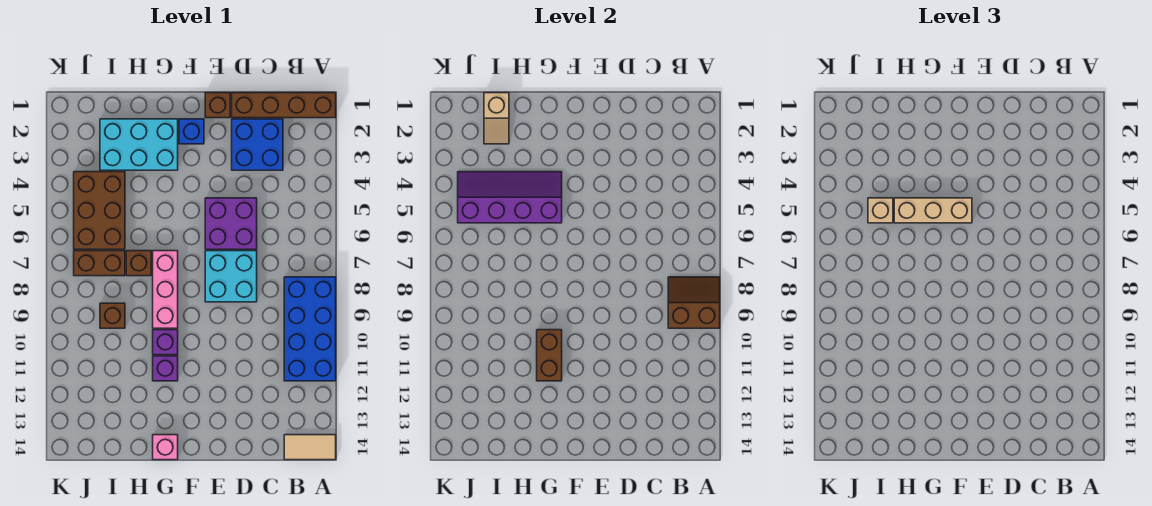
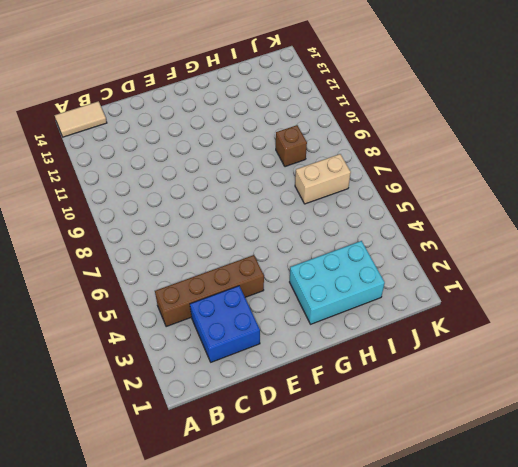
brown 1x4 brick [155,255,264,327] -> brown 1x4 brick moved to [232,93,336,118]
tan 1x2 brick [295,154,351,204] -> brown 1x2 brick [74,251,125,276]
none -> blue 2x4 brick [284,277,336,381]
none -> purple 2x2 brick [205,198,257,249]
none -> cyan 2x2 brick [205,251,257,302]

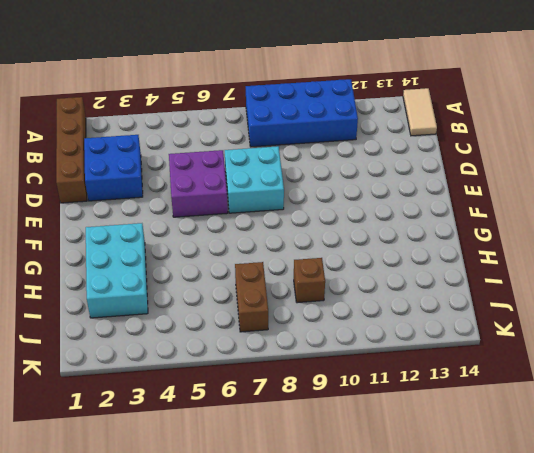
none -> brown 1x1 brick [205,93,230,118]
none -> blue 1x1 brick [179,119,204,144]
none -> pink 1x3 brick [153,251,178,328]

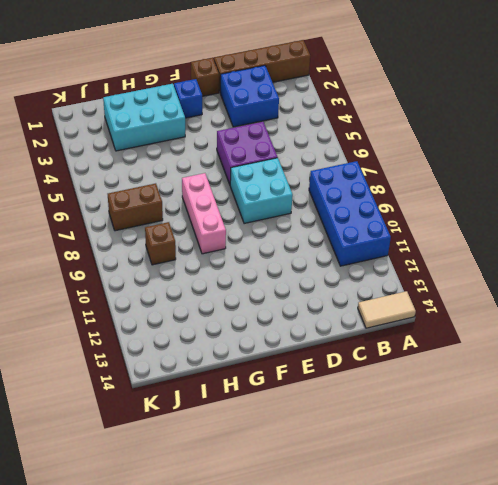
none -> purple 1x1 brick [153,330,178,355]
none -> purple 1x1 brick [153,356,178,381]
none -> pink 1x1 brick [153,435,178,460]

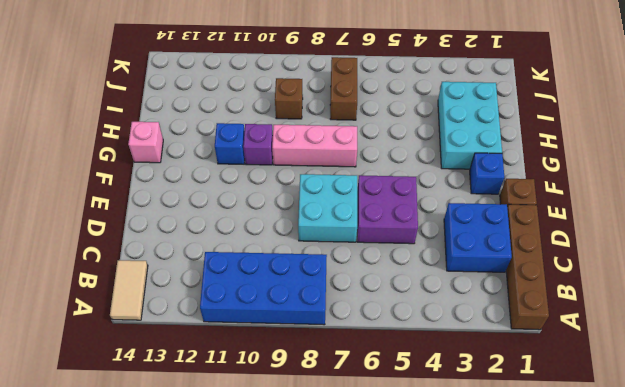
blue 1x1 brick [215,123,245,164] -> purple 1x1 brick [153,356,178,381]
none -> brown 1x1 brick [126,251,151,276]
none -> brown 2x3 brick [74,172,125,249]
none -> brown 2x2 slope [668,277,720,328]

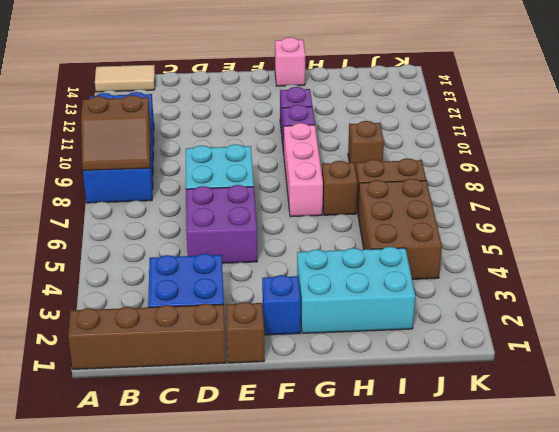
none -> purple 2x4 slope [458,172,562,223]
none -> brown 1x2 brick [537,330,562,381]
none -> tan 1x2 slope [484,93,509,144]

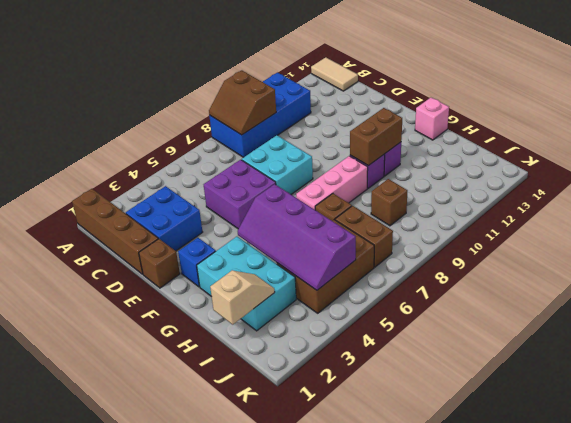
none -> tan 1x3 brick [894,198,972,223]
none -> tan 1x1 brick [868,198,893,223]

